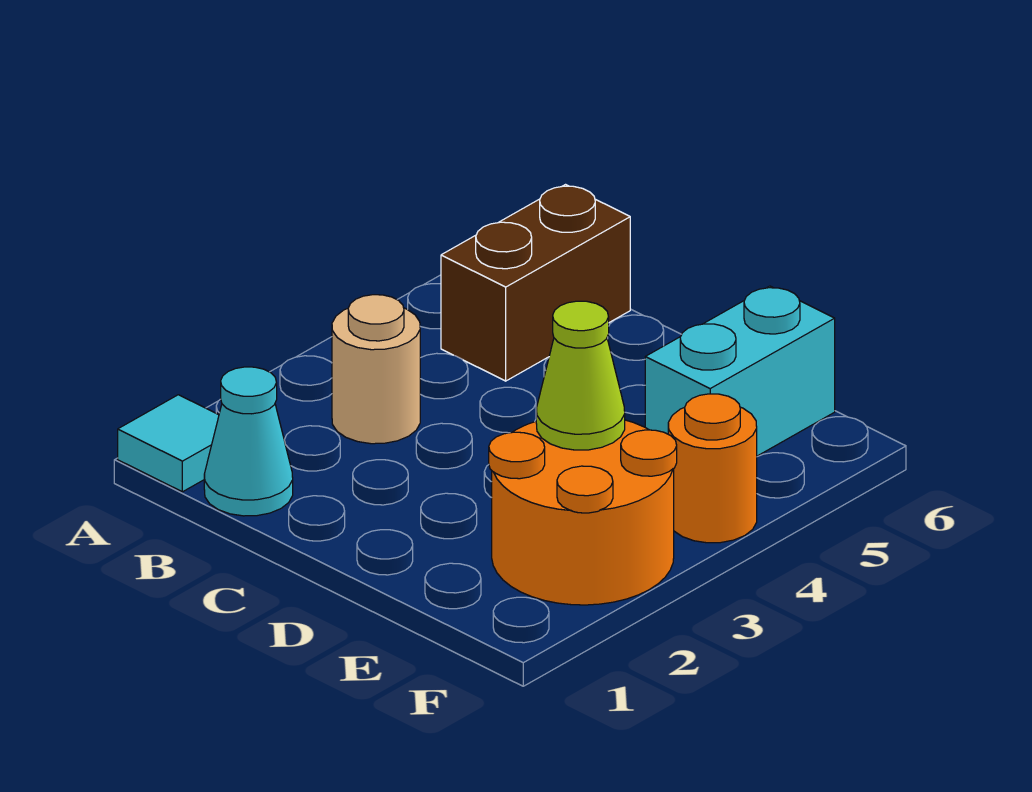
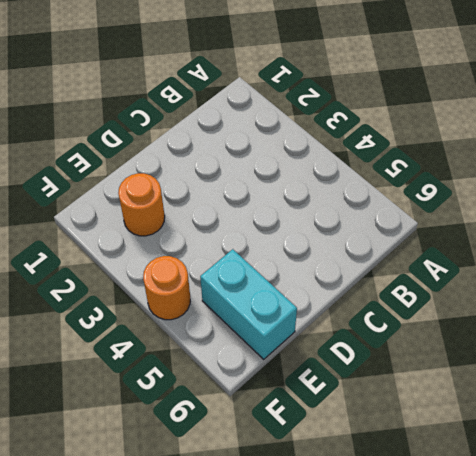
orange 1x1 round brick [118,173,165,236] -> orange 2x2 round brick [489,420,677,605]
none -> cyan 1x1 tile [118,395,219,492]
none -> cyan 1x1 cone [204,367,293,516]

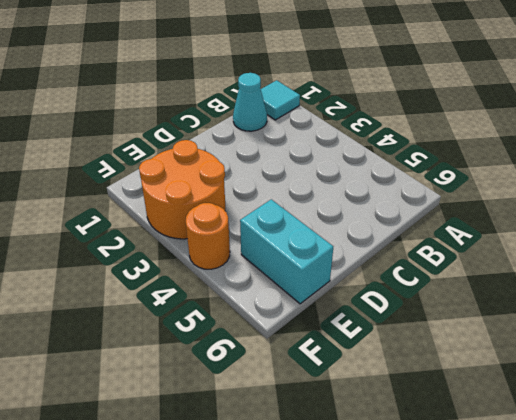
none -> tan 1x1 round brick [332,295,420,444]
none -> brown 1x2 brick [441,185,630,381]

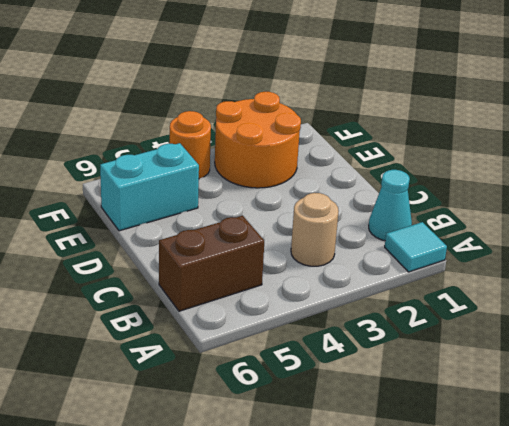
none -> lime 1x1 cone [536,301,625,450]

